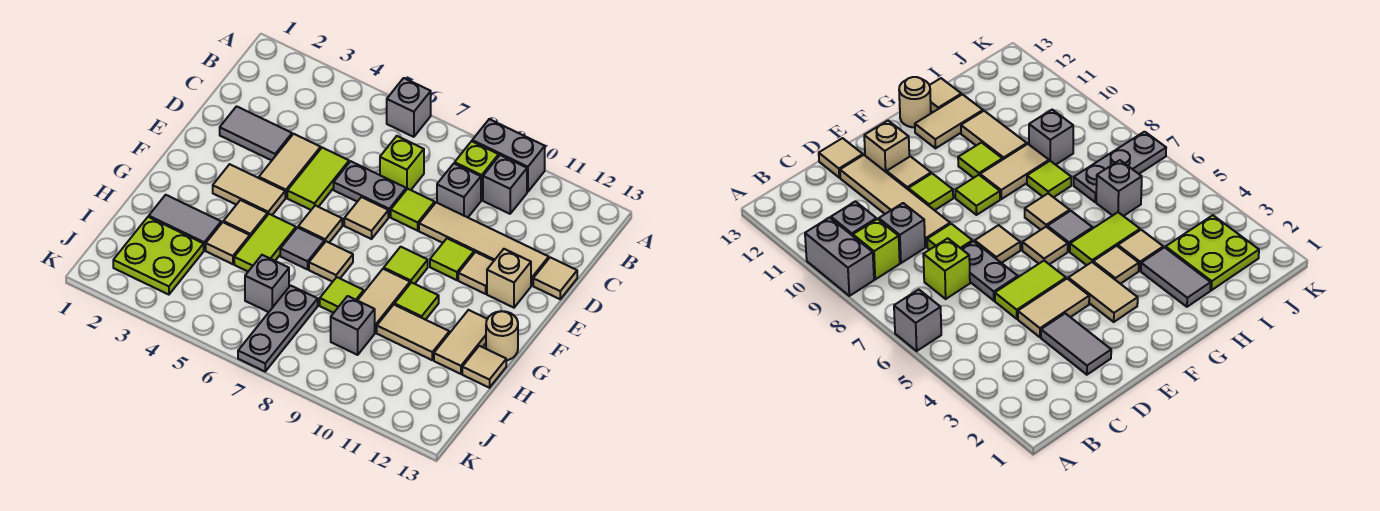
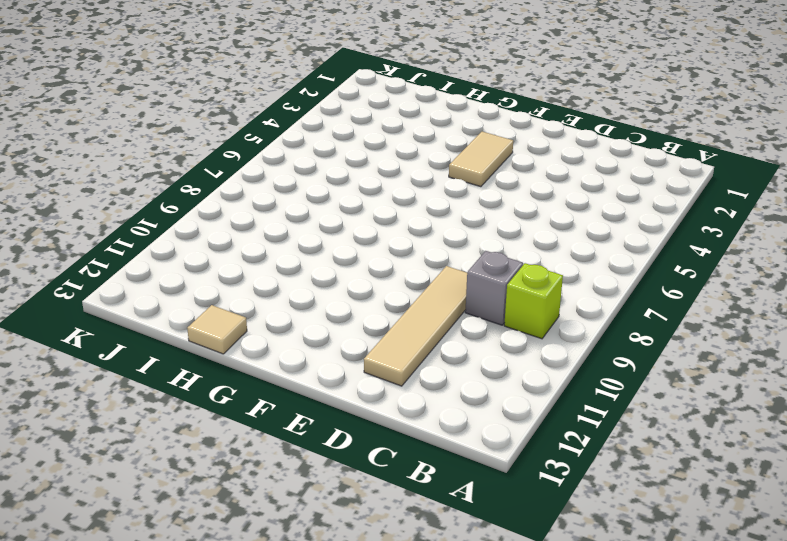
none -> grey 1x1 brick [387,78,431,137]
none -> grey 1x2 brick [472,119,545,192]
none -> grey 1x1 brick [483,155,527,214]
none -> lime 1x1 brick [380,136,424,190]

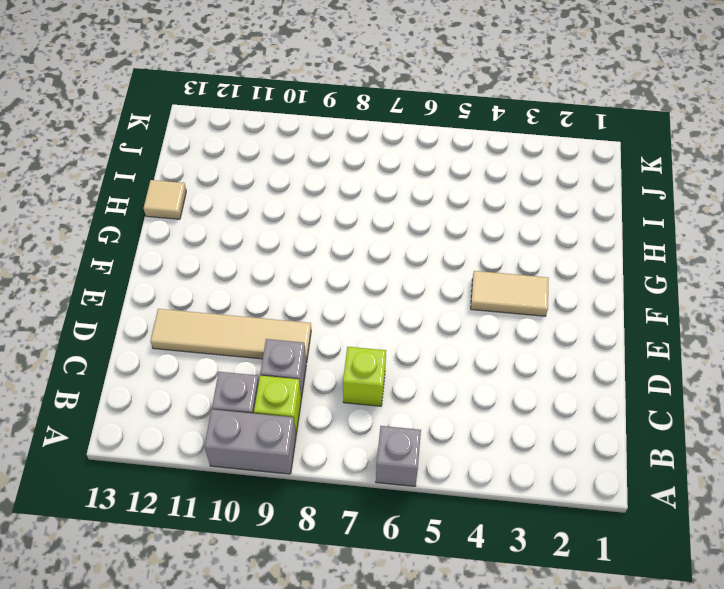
none -> grey 1x2 tile [220,106,292,160]
none -> tan 1x2 tile [259,134,321,198]
none -> lime 1x2 tile [287,148,349,210]
none -> grey 1x2 plate [334,161,406,217]

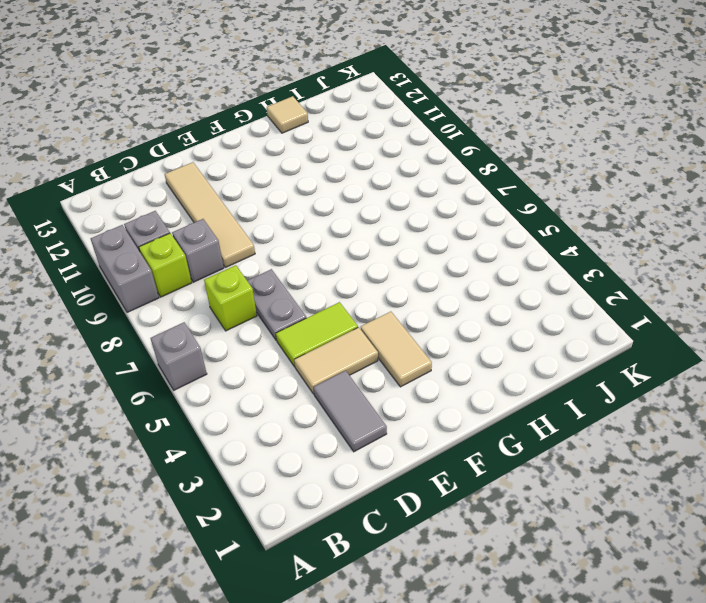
none -> lime 1x1 tile [391,189,435,231]
none -> tan 1x1 tile [533,257,577,299]
none -> tan 1x1 tile [344,197,388,239]
none -> lime 1x1 tile [430,238,474,280]

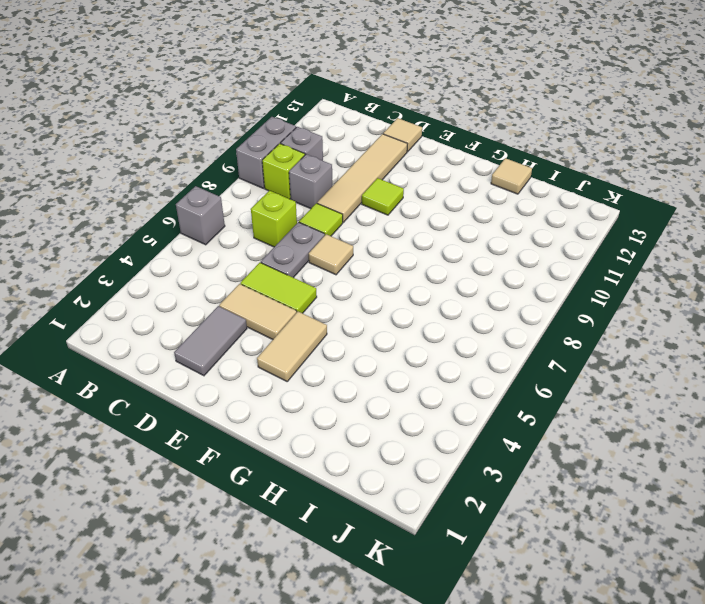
none -> tan 1x1 tile [458,252,494,294]
none -> tan 1x1 brick [487,249,531,308]
none -> tan 1x1 tile [298,206,342,242]
none -> lime 1x1 tile [384,247,428,284]

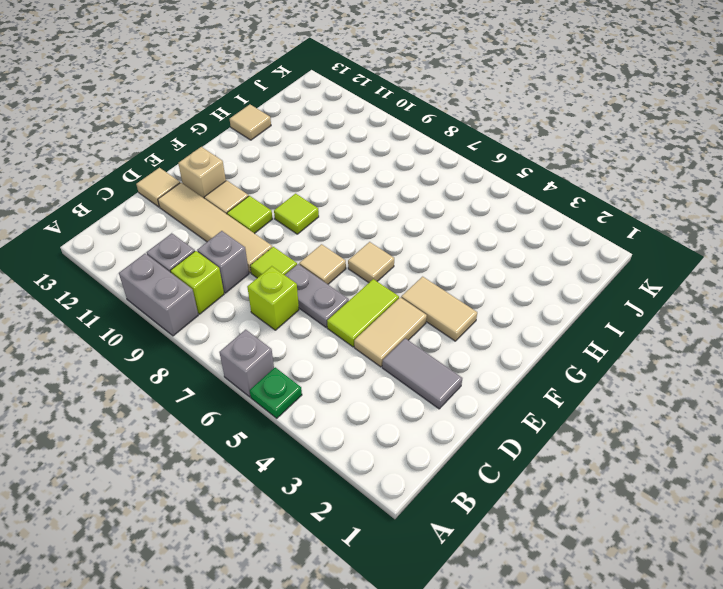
green 1x1 plate [250,367,302,418] -> none
none -> tan 1x1 tile [223,200,267,237]
none -> lime 1x2 tile [234,214,296,271]
none -> grey 1x1 tile [280,228,325,270]
none -> tan 1x1 tile [309,241,353,282]

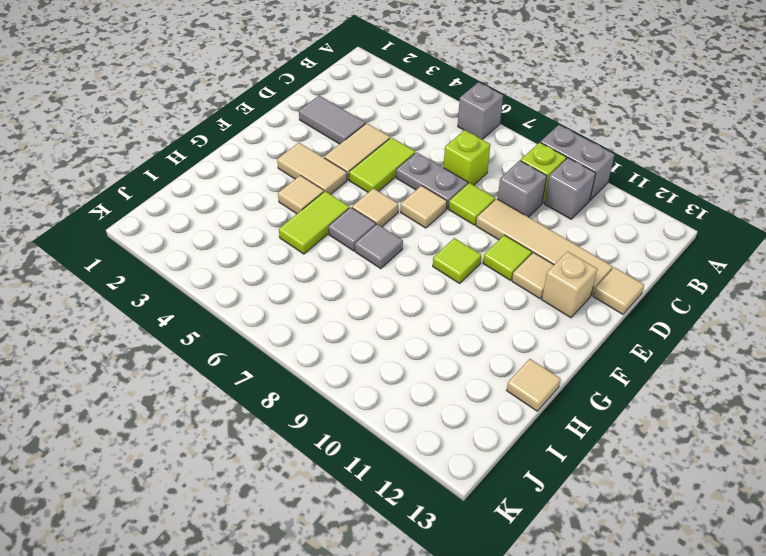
grey 1x1 tile [355,224,403,269] -> tan 1x1 tile [309,241,353,282]
none -> tan 1x2 tile [358,269,410,333]
none -> lime 1x1 tile [395,283,439,320]
none -> tan 1x2 tile [434,310,487,374]
none -> tan 1x1 round brick [486,311,518,361]

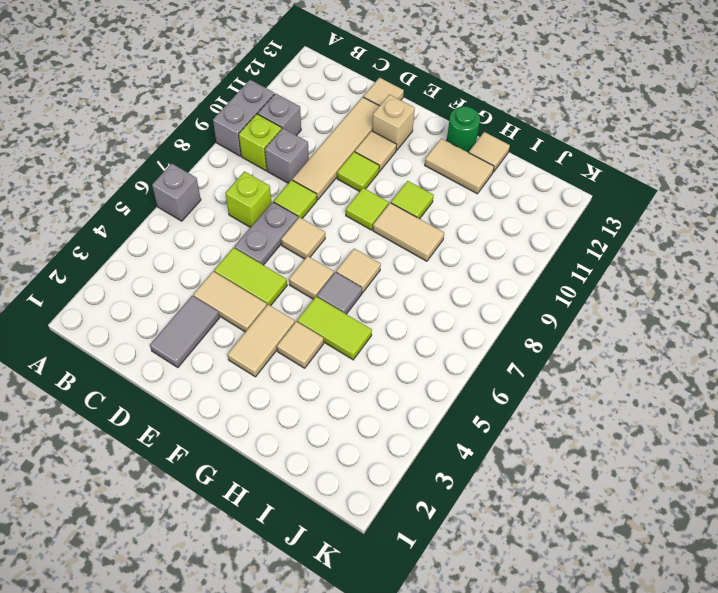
green 1x1 round brick [447,106,480,152] -> tan 1x1 round brick [486,311,518,361]
none -> grey 1x2 tile [149,195,221,250]
none -> tan 1x1 tile [206,222,250,264]
none -> lime 1x1 tile [320,277,364,313]
none -> tan 1x2 tile [377,305,449,360]

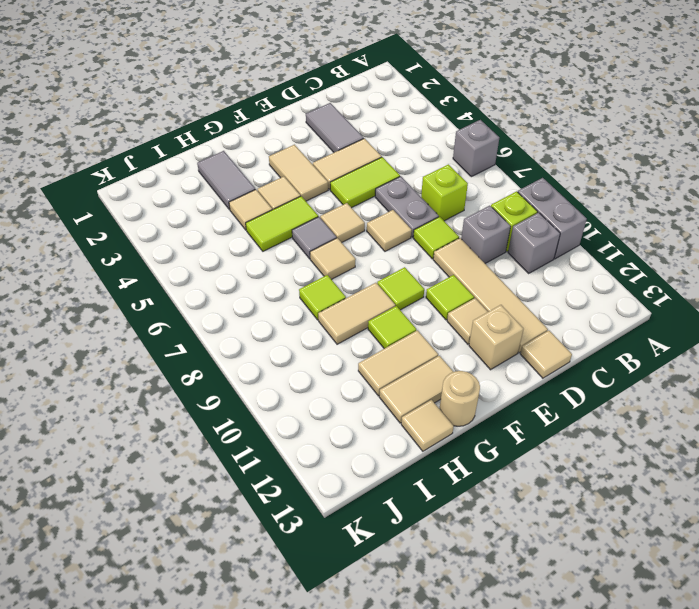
tan 1x2 tile [358,330,438,396] -> tan 1x2 tile turned to [377,305,449,360]
none -> lime 2x2 plate [113,217,204,295]
none -> grey 1x1 brick [245,255,289,312]
none -> grey 1x3 plate [238,286,318,371]
none -> grey 1x1 brick [331,296,375,355]

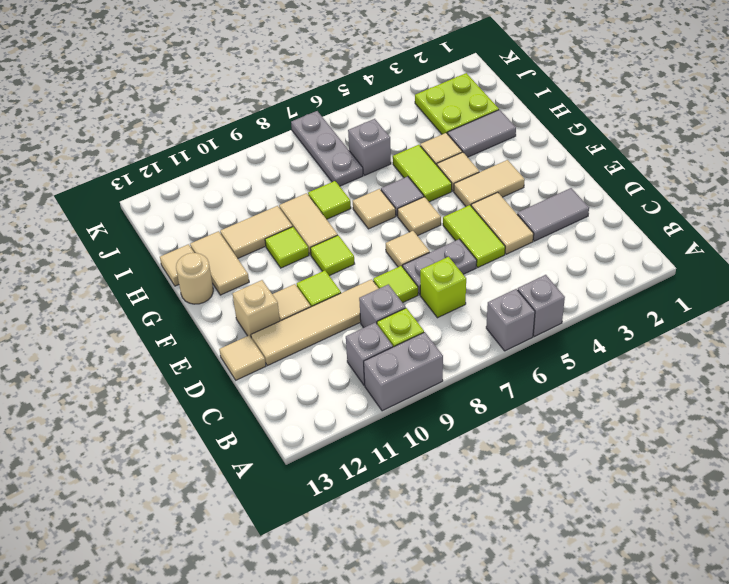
grey 1x1 brick [518,275,565,336] -> grey 1x1 brick moved to [331,296,375,355]

